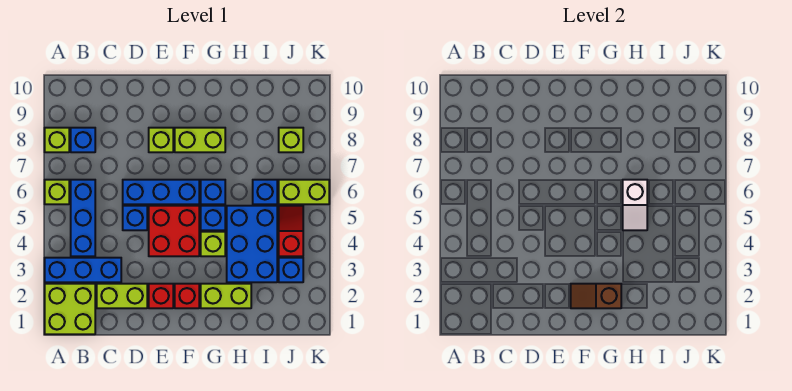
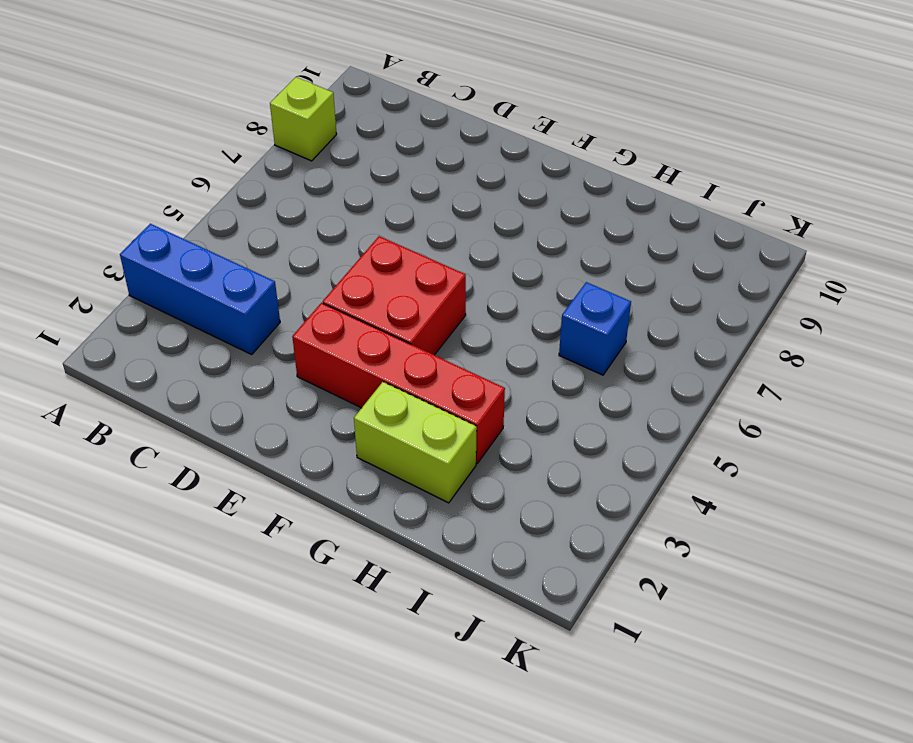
red 1x4 brick [292,303,505,463] -> blue 2x3 brick [227,206,277,282]
none -> lime 2x2 brick [45,284,95,334]
none -> lime 1x1 brick [45,180,69,204]
none -> blue 1x3 brick [71,180,95,256]

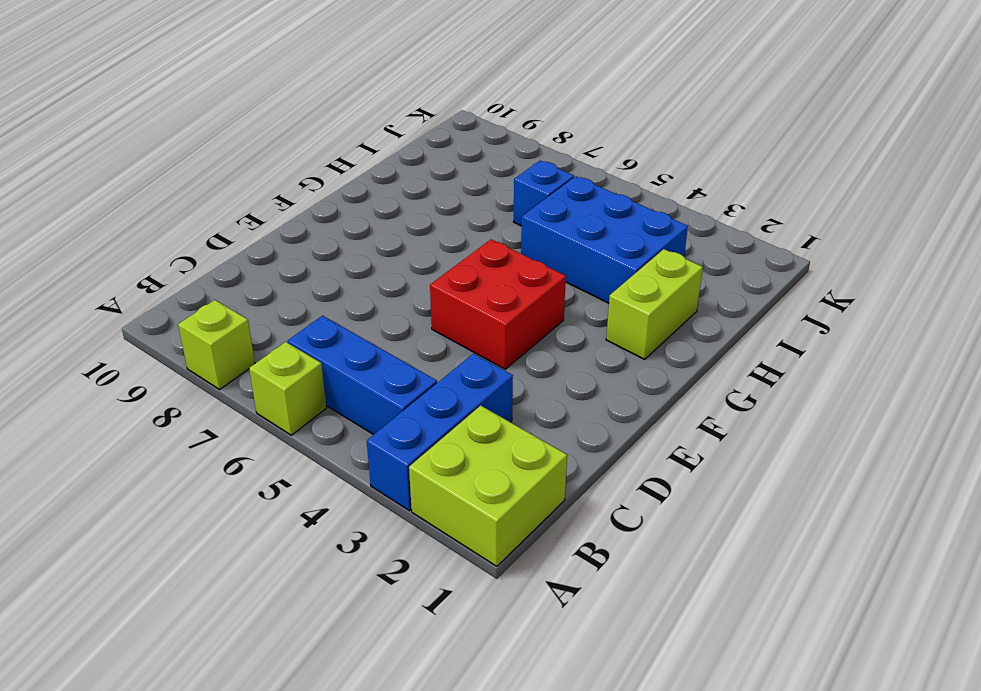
none -> blue 1x1 brick [71,128,95,152]
none -> lime 1x2 brick [97,284,147,308]
none -> blue 1x1 brick [123,206,147,230]

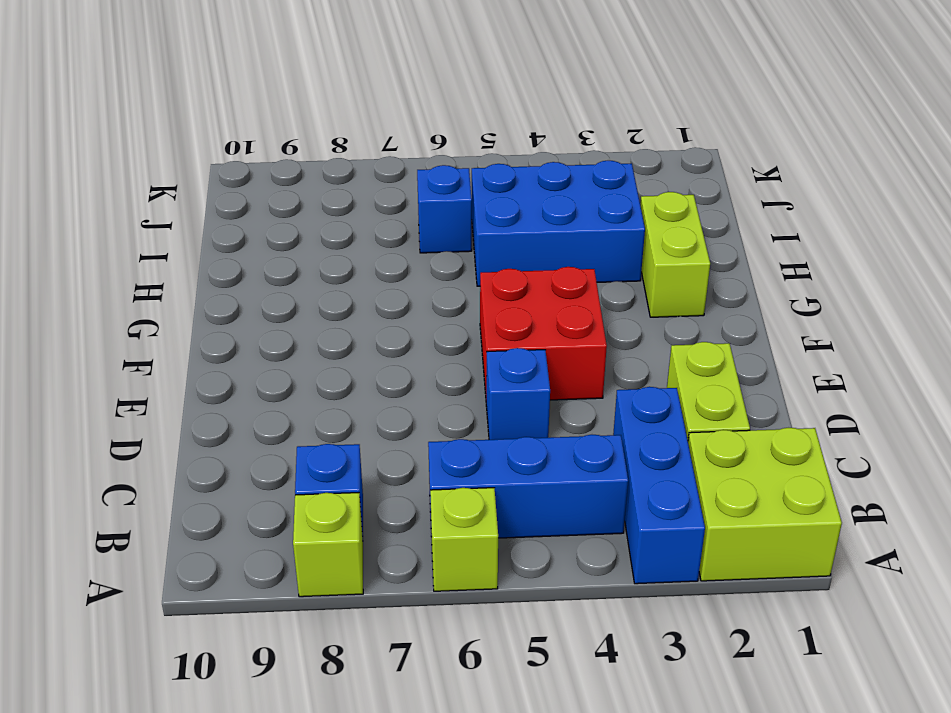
none -> blue 1x3 brick [123,180,199,204]
none -> red 1x1 brick [149,284,173,308]
none -> lime 1x1 brick [149,128,173,152]

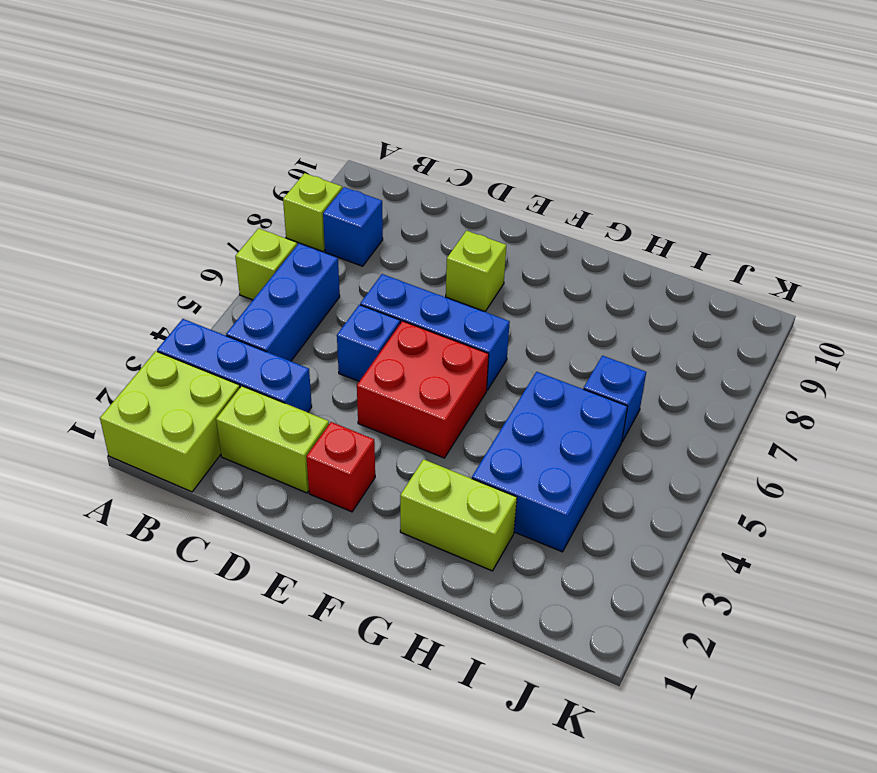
none -> red 1x1 brick [175,284,199,308]
none -> lime 1x2 brick [175,128,225,152]
none -> lime 1x1 brick [201,232,225,256]

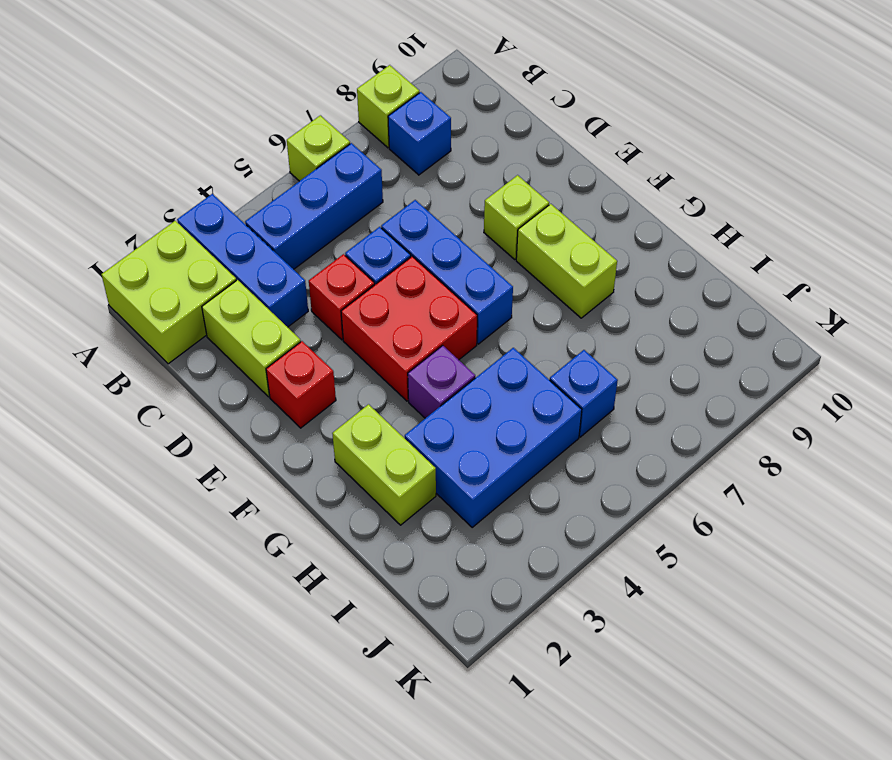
red 1x1 brick [309,254,375,340] -> red 1x1 brick moved to [175,284,199,308]
purple 1x1 brick [408,346,475,418] -> lime 1x1 brick [201,232,225,256]
none -> blue 1x1 brick [201,206,225,230]
none -> blue 1x1 brick [201,180,225,204]
none -> blue 1x1 brick [279,258,303,282]

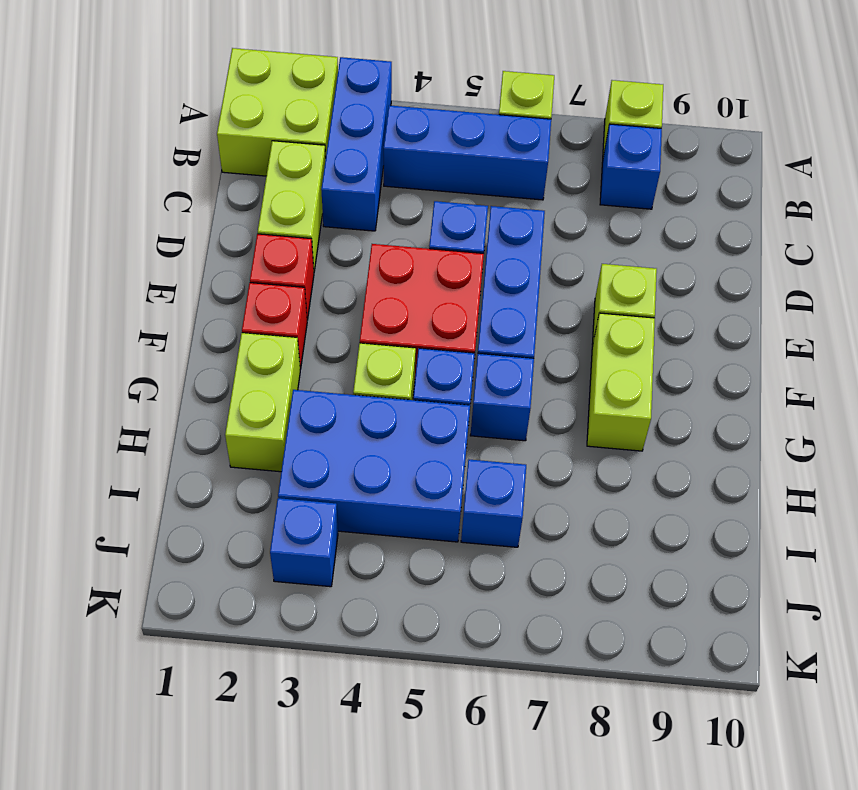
none -> red 1x2 slope [279,206,303,256]
none -> lime 1x2 brick [279,180,329,204]
none -> lime 1x1 brick [279,128,303,152]

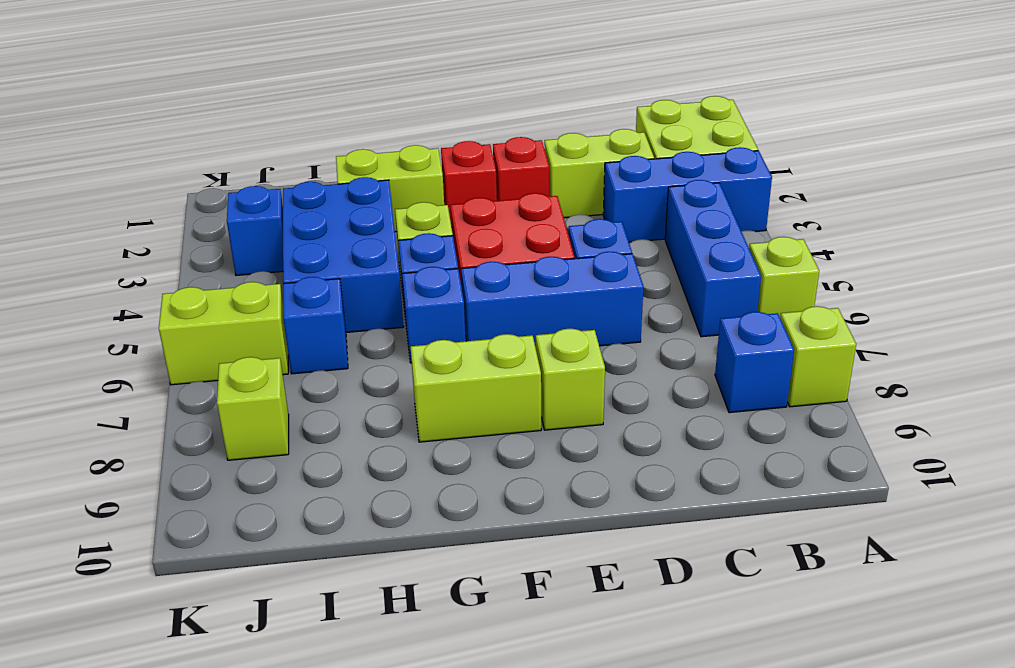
none -> red 1x2 slope [279,206,303,256]
none -> brown 1x2 slope [571,284,621,308]
none -> white 1x2 slope [623,180,647,230]

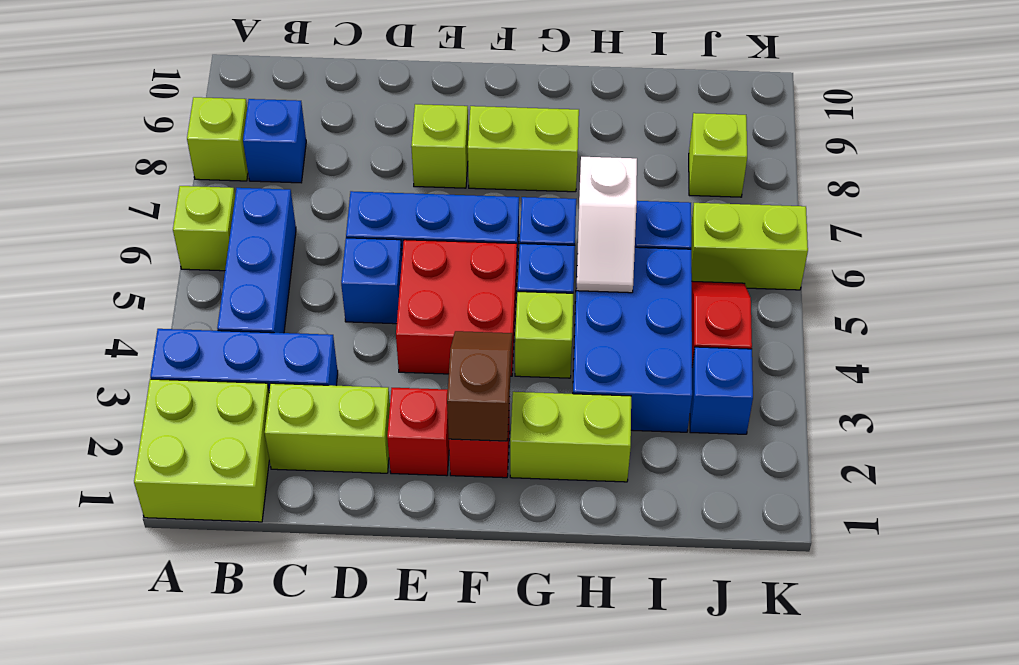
brown 1x2 slope [447,331,512,441] -> brown 1x2 slope turned to [571,284,621,308]

